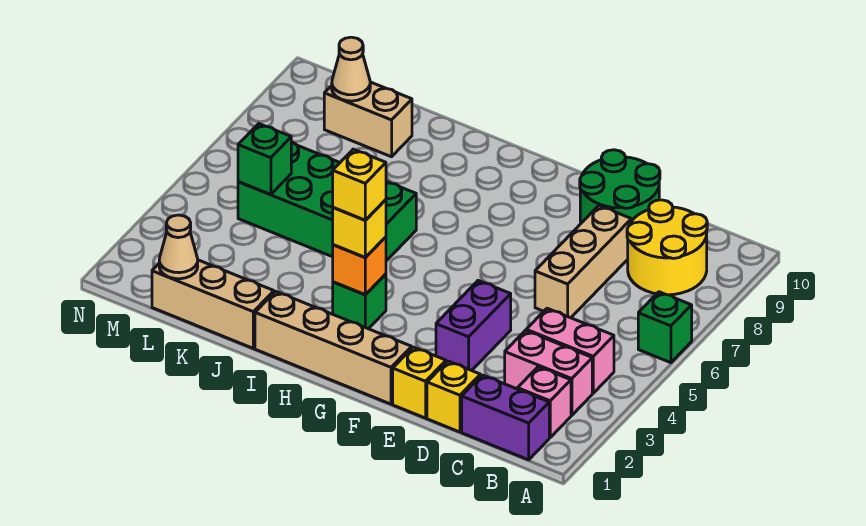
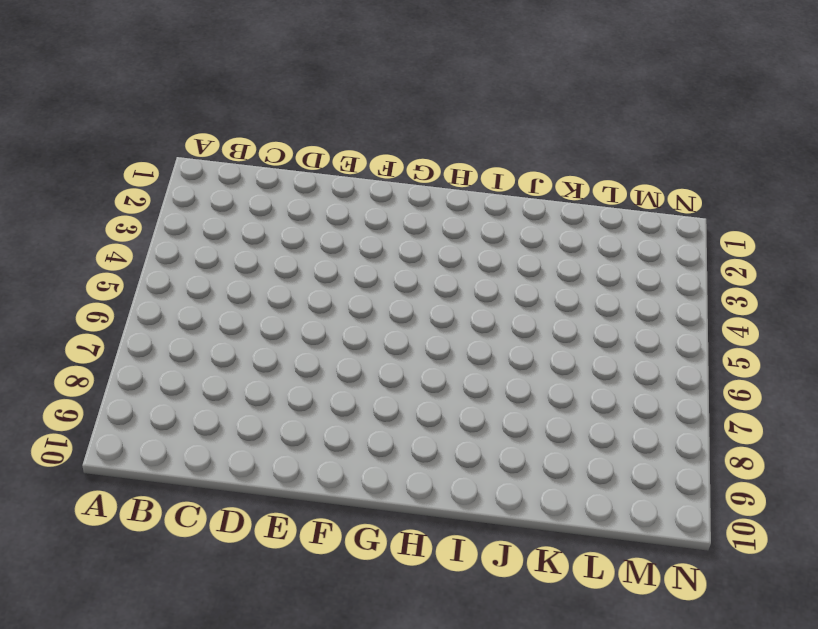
none -> green 1x1 brick [638,292,692,363]
none -> purple 1x2 brick [462,375,549,460]
none -> pink 1x1 brick [518,367,571,437]

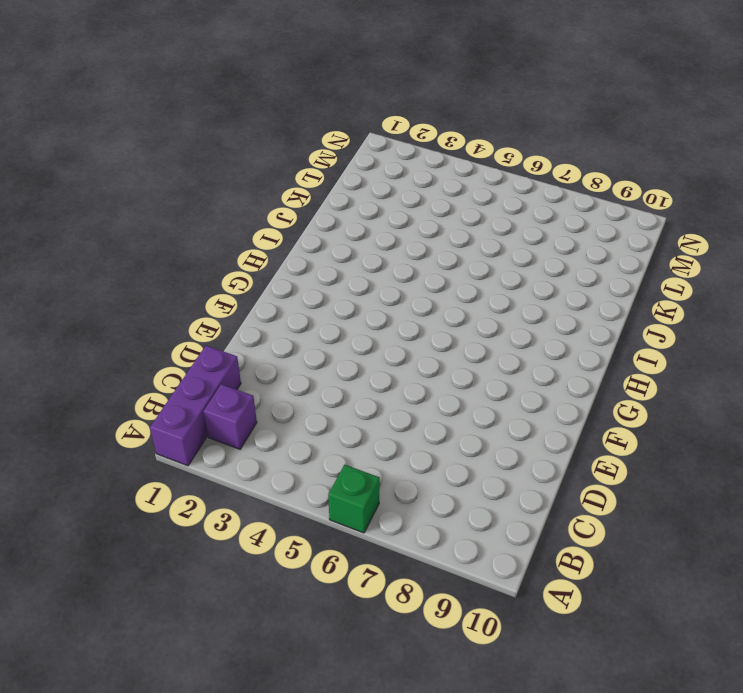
purple 1x3 brick [150,346,241,466] -> purple 1x2 brick [462,375,549,460]
purple 1x1 brick [204,384,257,449] -> pink 1x1 brick [518,367,571,437]
none -> pink 1x2 brick [505,331,592,415]
none -> pink 1x2 brick [526,308,614,393]
none -> yellow 2x2 round brick [627,200,707,295]

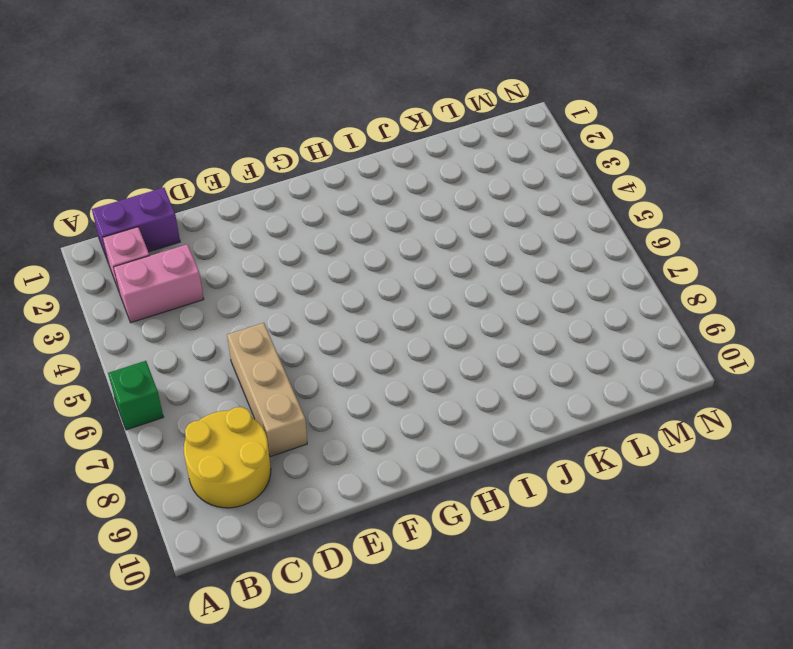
none -> pink 1x2 brick [526,308,614,393]
none -> yellow 1x1 brick [427,361,480,432]
none -> green 2x2 round brick [580,150,660,223]

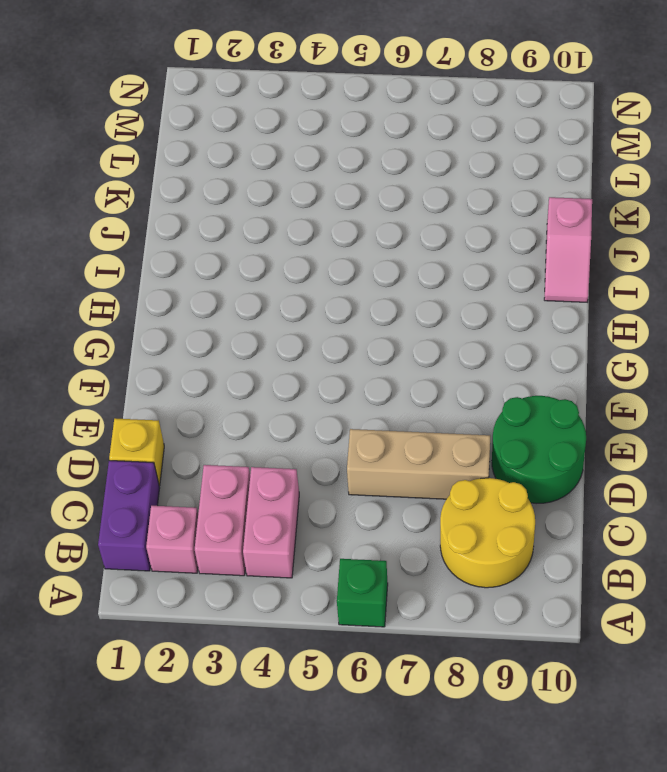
pink 1x2 slope [544,197,592,302] -> none
none -> yellow 1x1 brick [393,347,446,418]
none -> purple 1x2 brick [436,281,511,371]
none -> tan 1x4 brick [255,291,412,404]

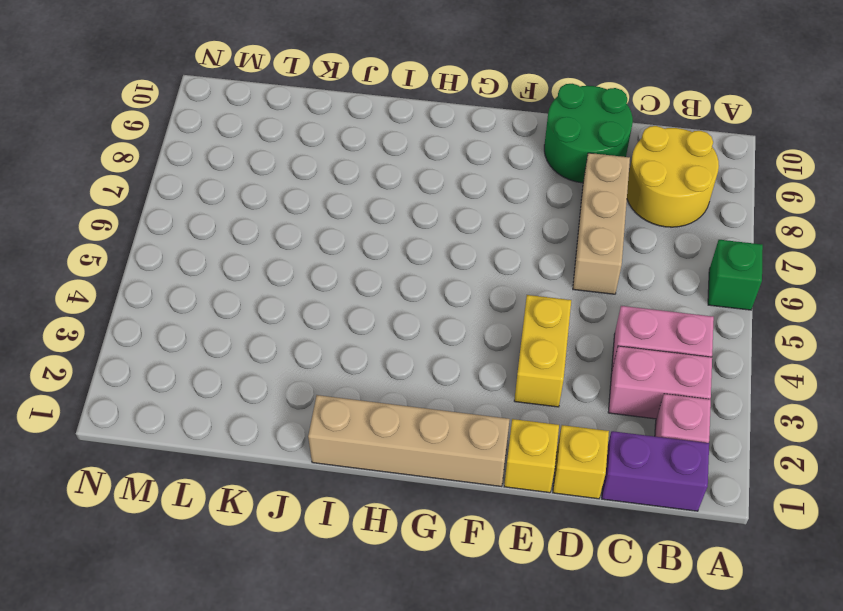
yellow 1x2 brick [514,295,571,407] -> purple 1x2 brick [436,281,511,371]
none -> green 1x1 brick [333,274,386,329]
none -> green 2x4 brick [238,142,416,261]
none -> tan 1x3 brick [152,260,274,348]

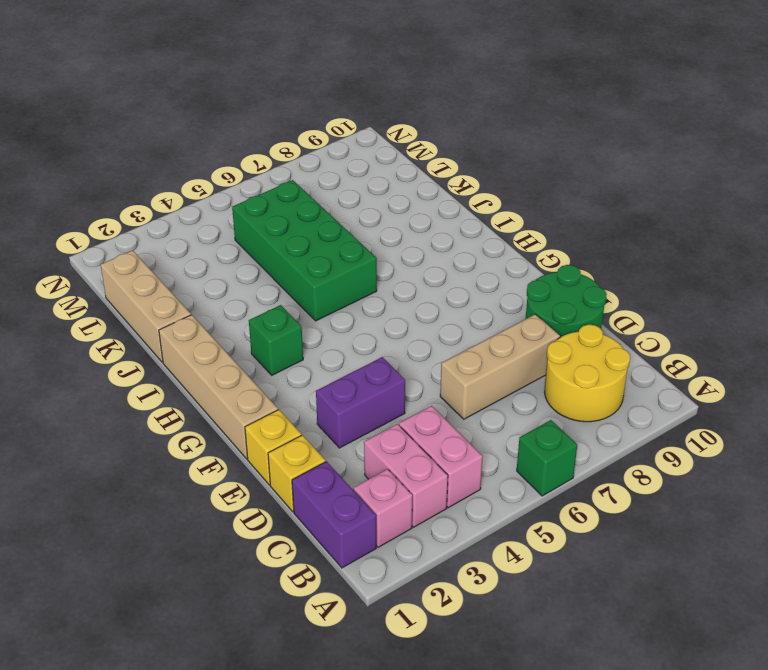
none -> tan 1x2 brick [324,82,412,157]
none -> orange 1x1 brick [333,237,386,295]
none -> tan 1x1 cone [159,215,198,279]

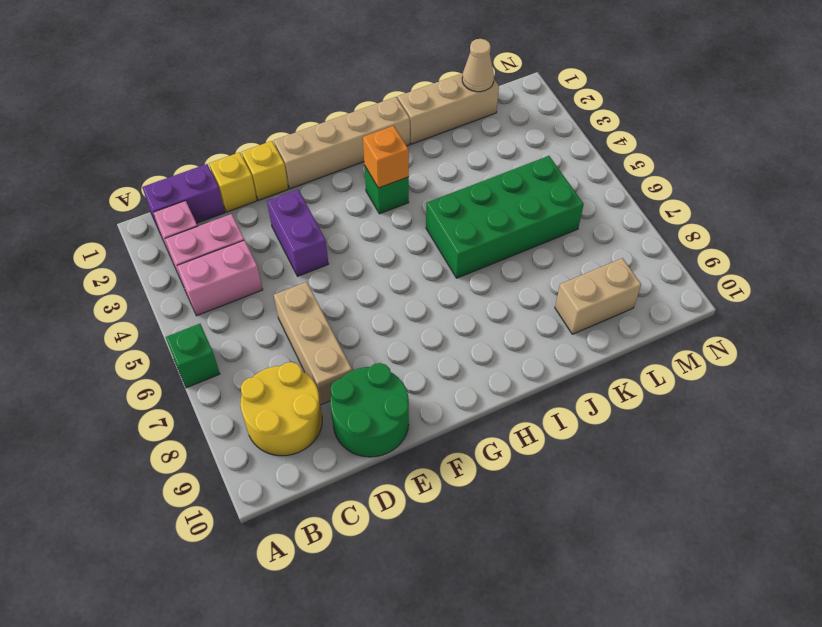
none -> green 1x1 brick [238,124,291,195]
none -> tan 1x1 cone [332,37,370,101]
none -> yellow 1x1 brick [333,200,386,257]

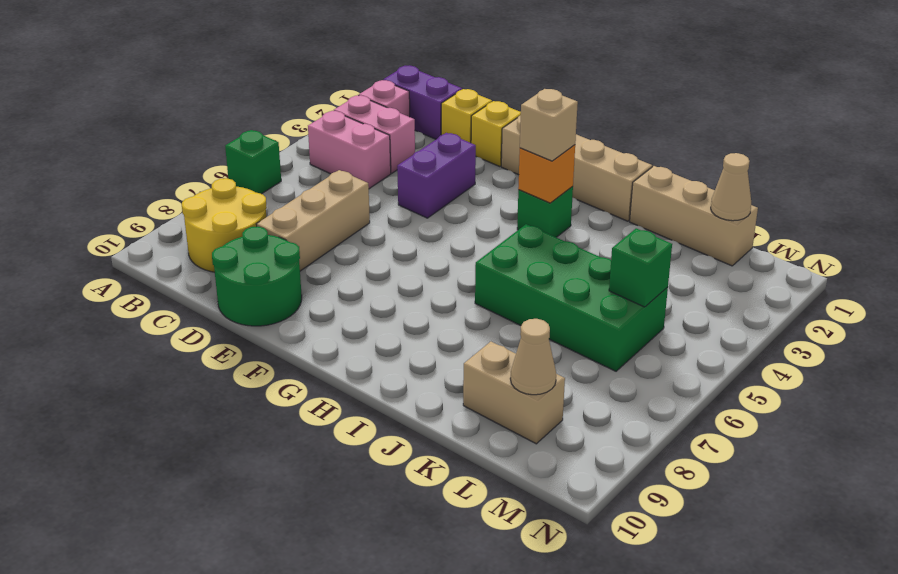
tan 1x1 brick [520,89,578,161] -> yellow 1x1 brick [333,200,386,257]
none -> yellow 1x1 brick [333,149,386,220]

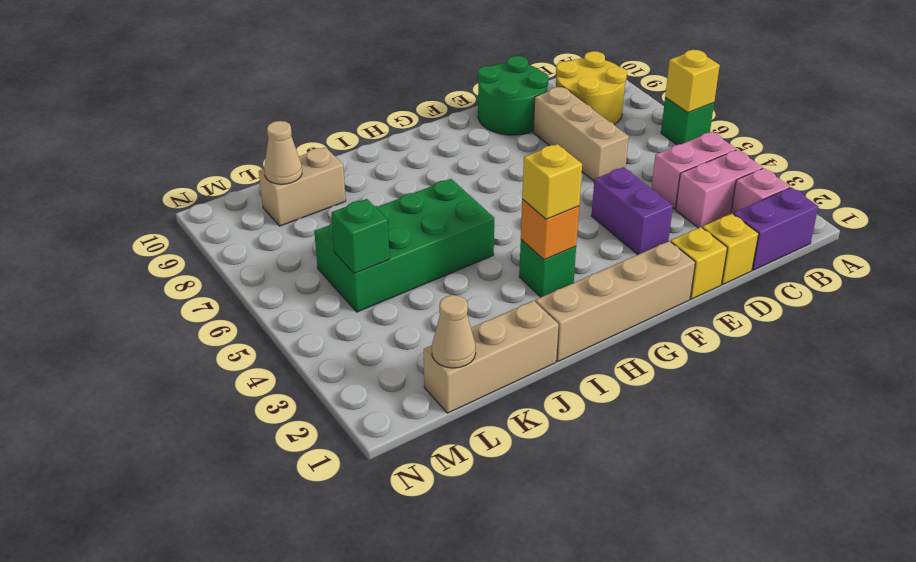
yellow 1x1 brick [665,50,720,113] -> yellow 1x1 brick moved to [333,149,386,220]

